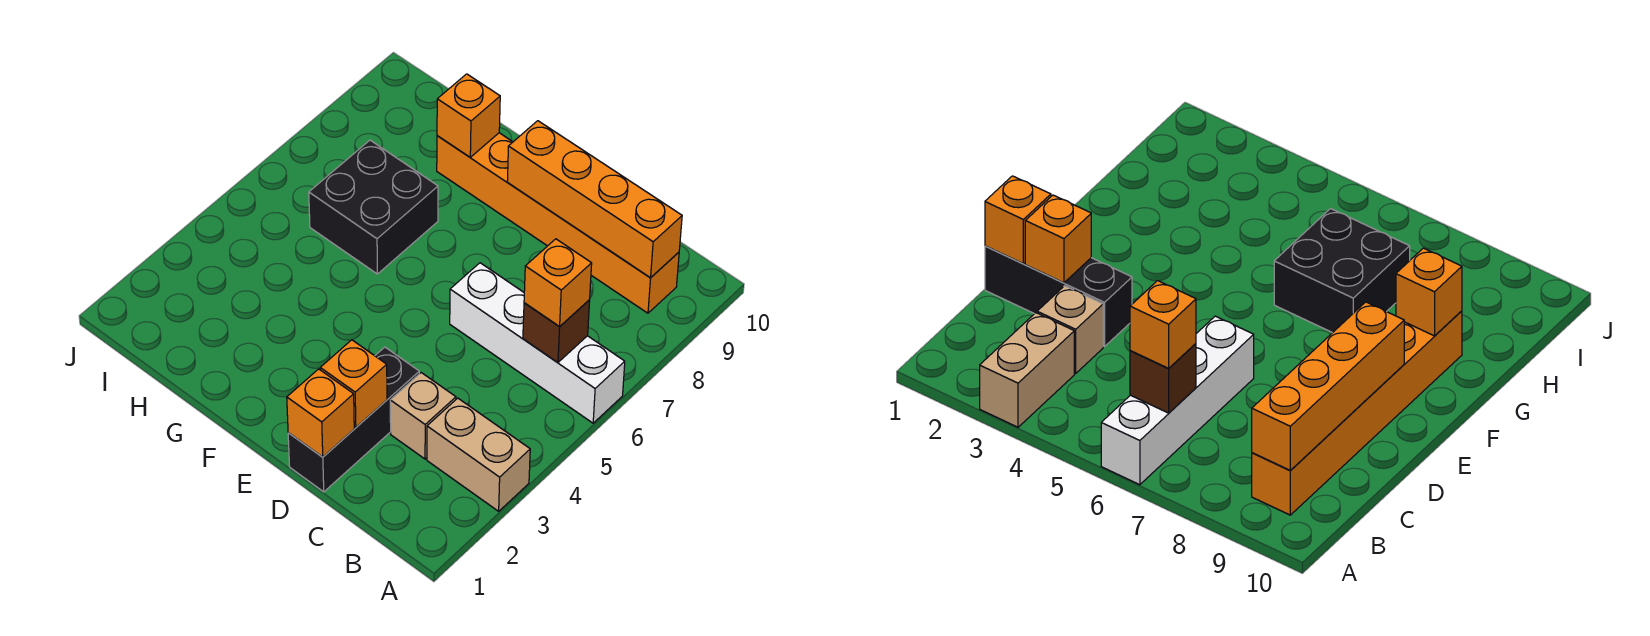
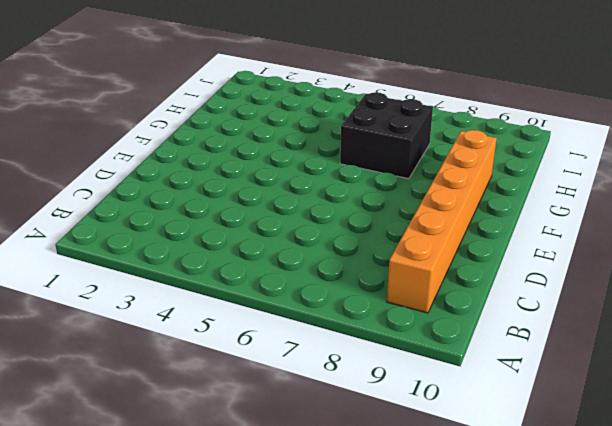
none -> tan 1x2 brick [427,398,530,511]
none -> white 1x4 brick [450,263,625,423]
none -> tan 1x1 brick [390,373,456,459]

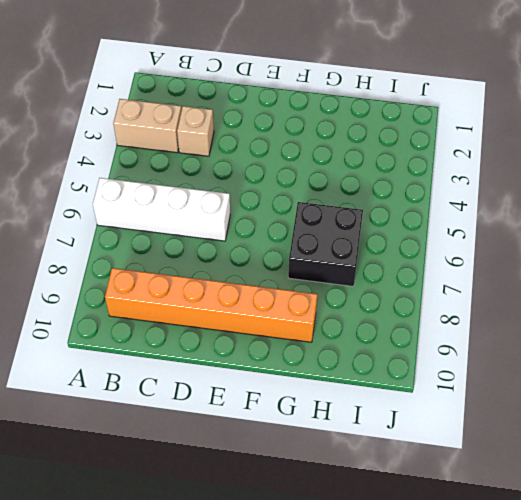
none -> black 1x3 brick [288,347,419,492]
none -> brown 1x1 brick [523,300,590,363]
none -> orange 1x4 brick [507,121,682,278]

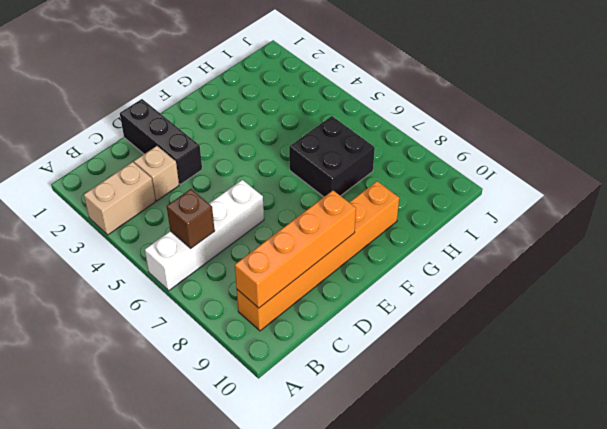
none -> orange 1x1 brick [287,369,354,457]
none -> orange 1x1 brick [320,340,387,427]
none -> orange 1x1 brick [437,74,500,157]

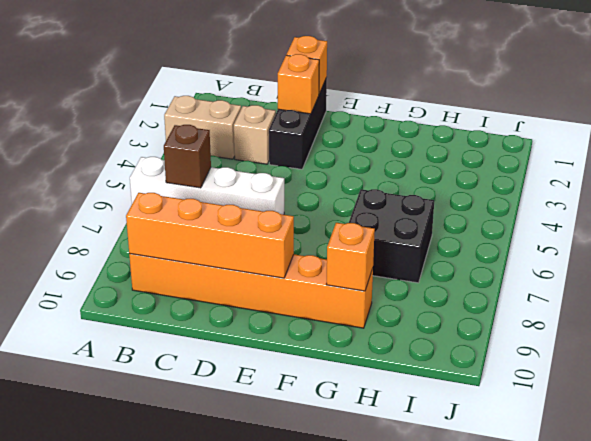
none -> orange 1x1 brick [524,239,592,327]

